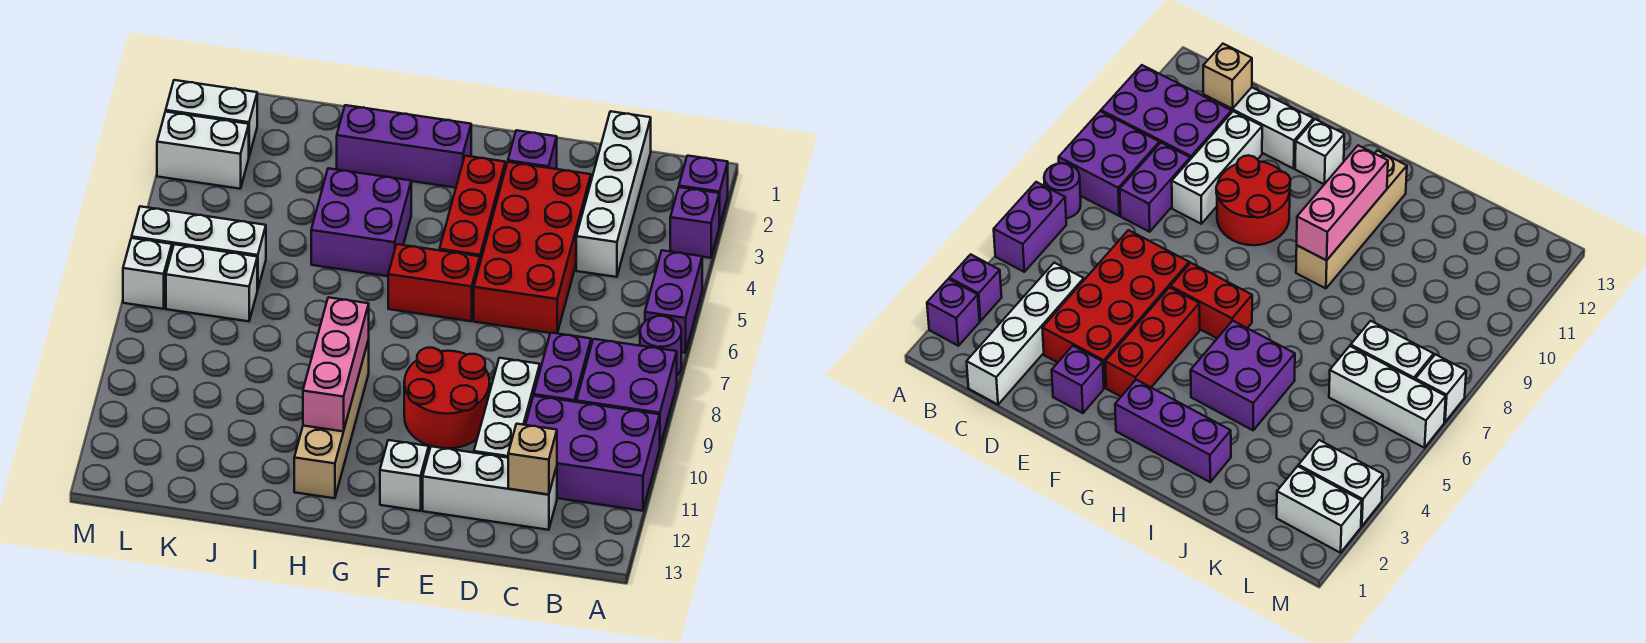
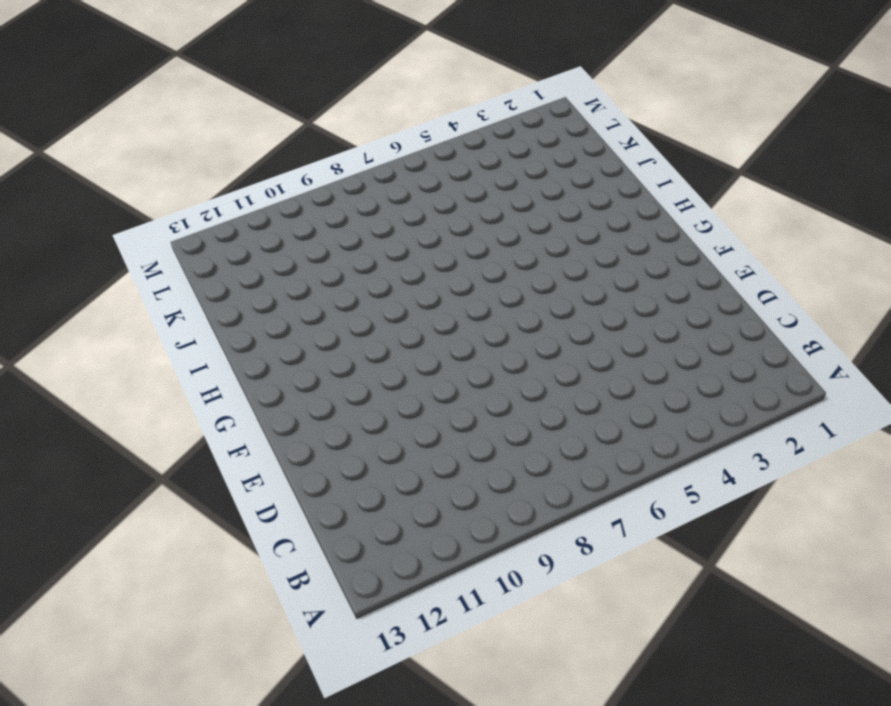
none -> purple 1x1 brick [679,156,728,226]
none -> purple 1x1 brick [670,187,719,258]
none -> purple 1x2 brick [645,250,702,353]

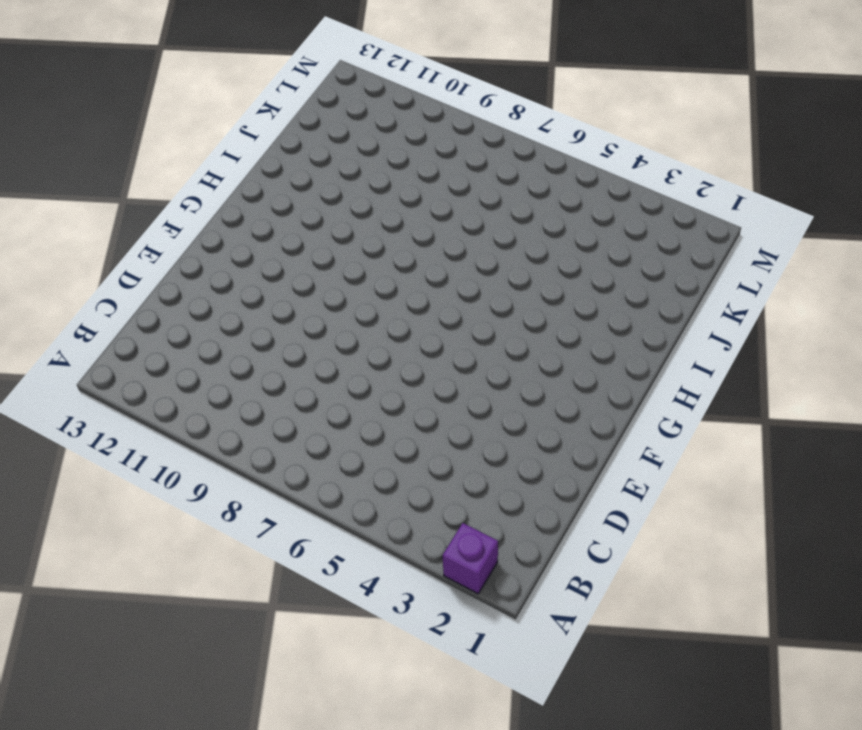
none -> purple 1x1 brick [670,187,719,258]
none -> purple 1x2 brick [645,250,702,353]
none -> purple 1x1 round brick [640,316,681,375]

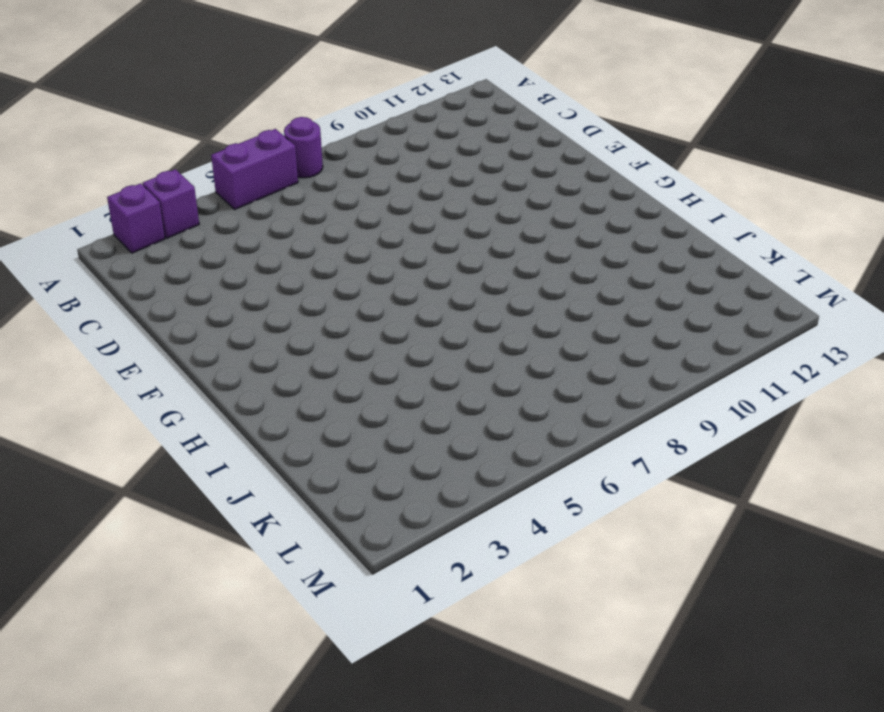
none -> purple 2x2 brick [577,339,677,446]
none -> purple 2x3 brick [526,396,660,511]
none -> white 1x4 brick [576,111,651,277]

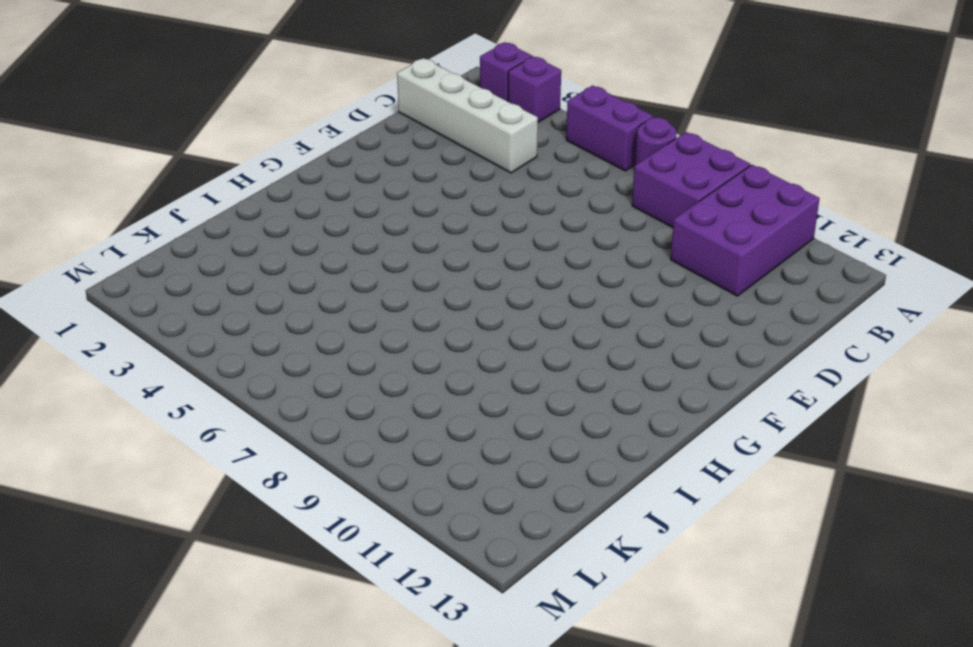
none -> purple 1x2 brick [534,333,591,402]
none -> white 1x3 brick [423,446,557,530]
none -> red 2x4 brick [474,162,591,333]

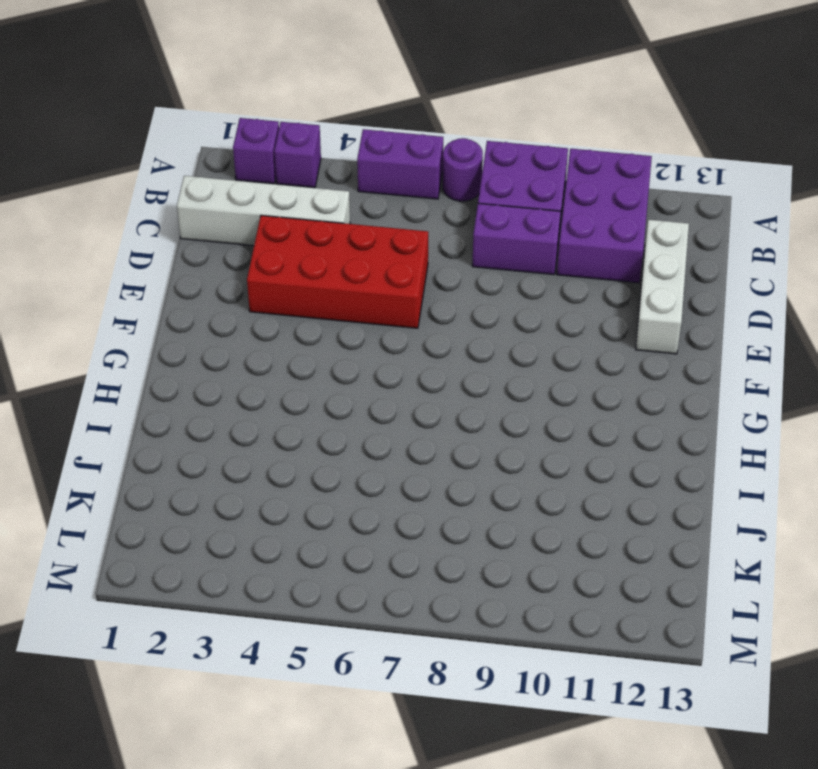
none -> white 1x3 brick [474,358,540,458]
none -> purple 1x1 brick [508,130,557,169]
none -> red 2x2 round brick [404,348,490,449]

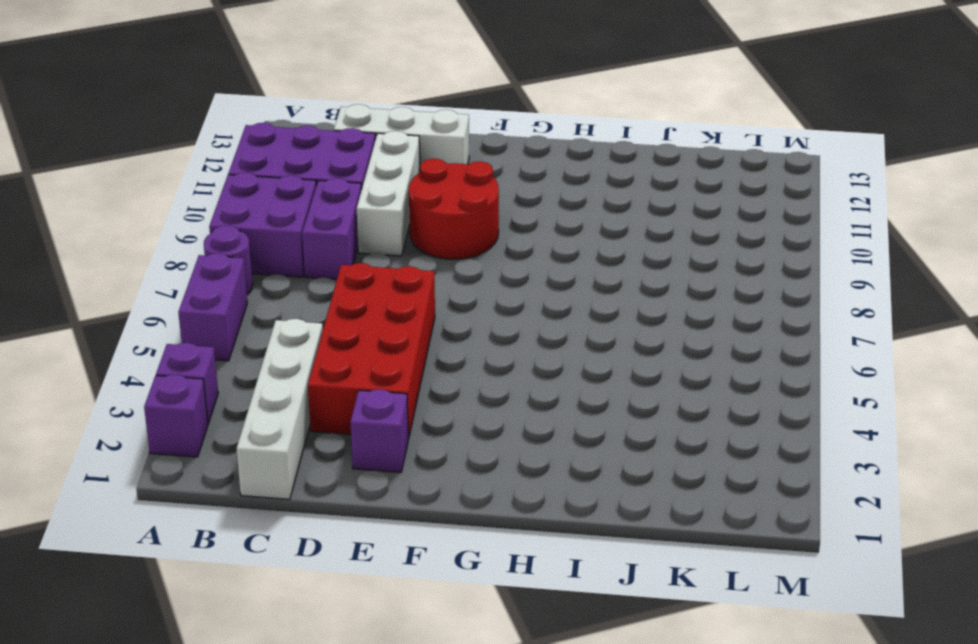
none -> red 1x3 brick [440,156,505,262]
none -> red 1x2 brick [388,244,480,321]
none -> white 1x1 brick [380,440,429,511]

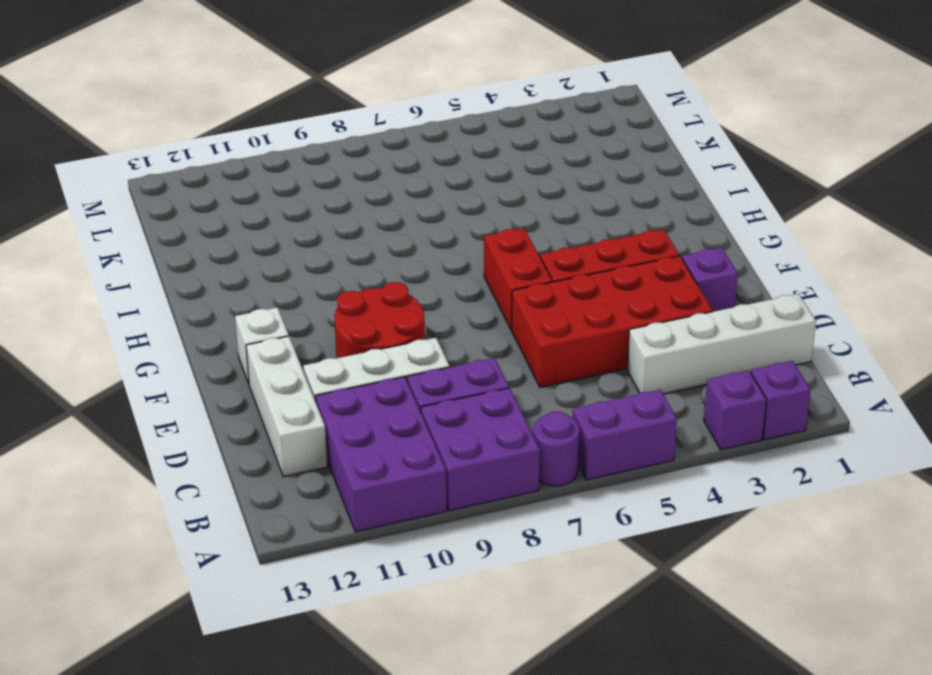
none -> purple 1x3 brick [337,105,471,188]
none -> purple 2x2 brick [311,168,411,276]
none -> tan 1x4 brick [294,340,369,498]

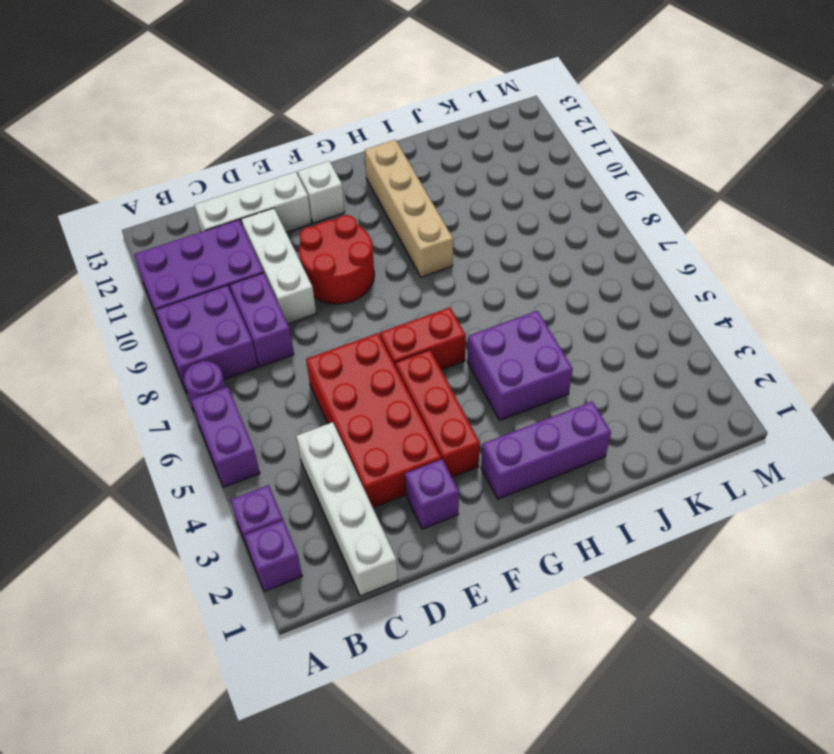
none -> white 1x3 brick [132,206,266,290]
none -> white 1x2 brick [166,244,257,321]
none -> white 1x2 brick [166,80,257,156]

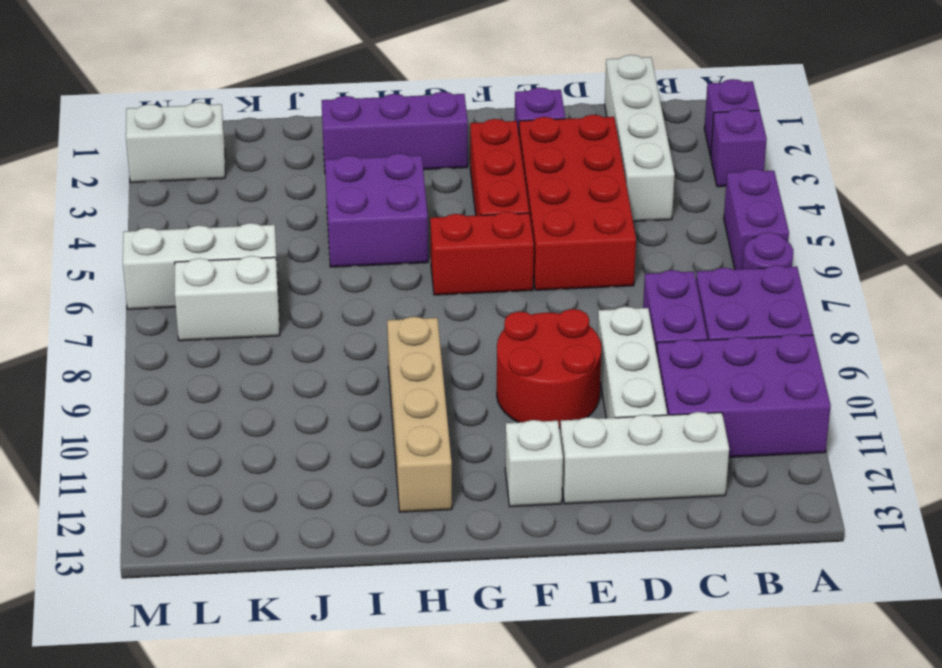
none -> white 1x2 brick [157,112,249,189]
none -> white 1x1 brick [123,238,172,309]
none -> tan 1x1 brick [508,424,557,495]

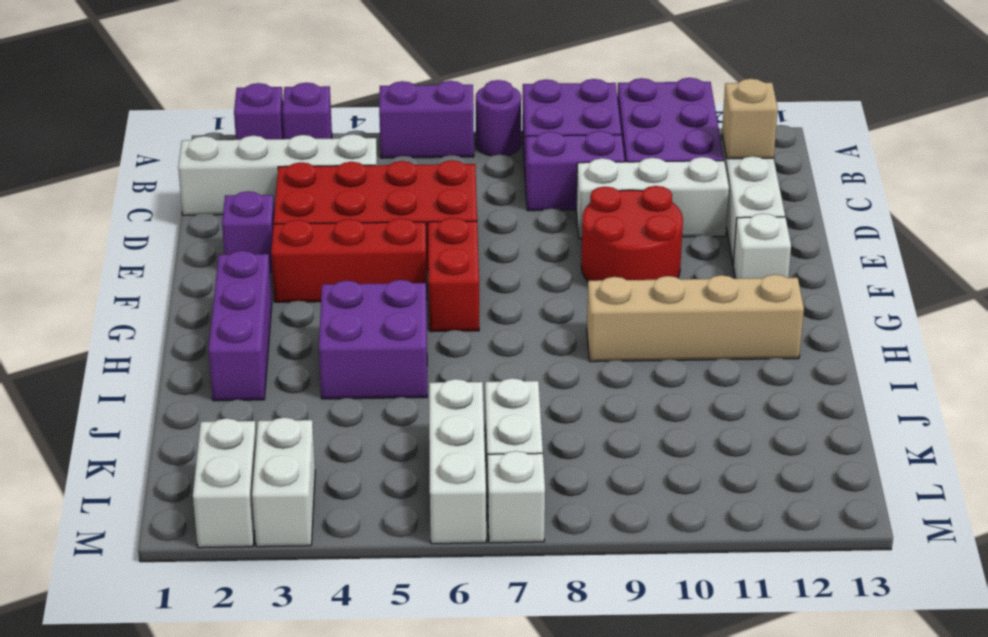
none -> pink 1x3 brick [303,297,369,432]

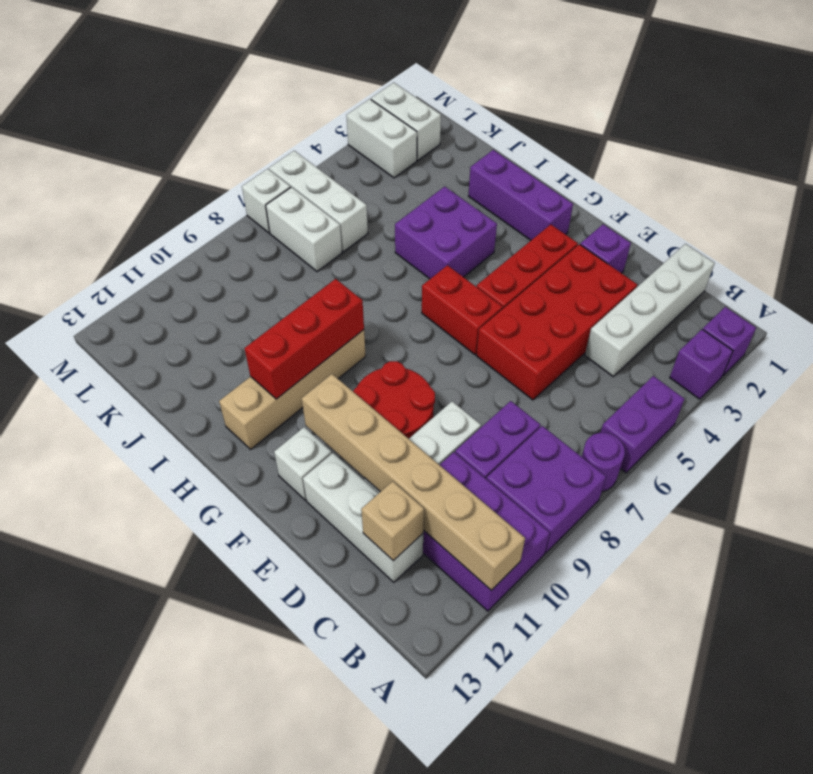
tan 1x6 brick [302,374,525,590] -> none
red 1x3 brick [245,279,364,399] -> pink 1x3 brick [303,297,369,432]

